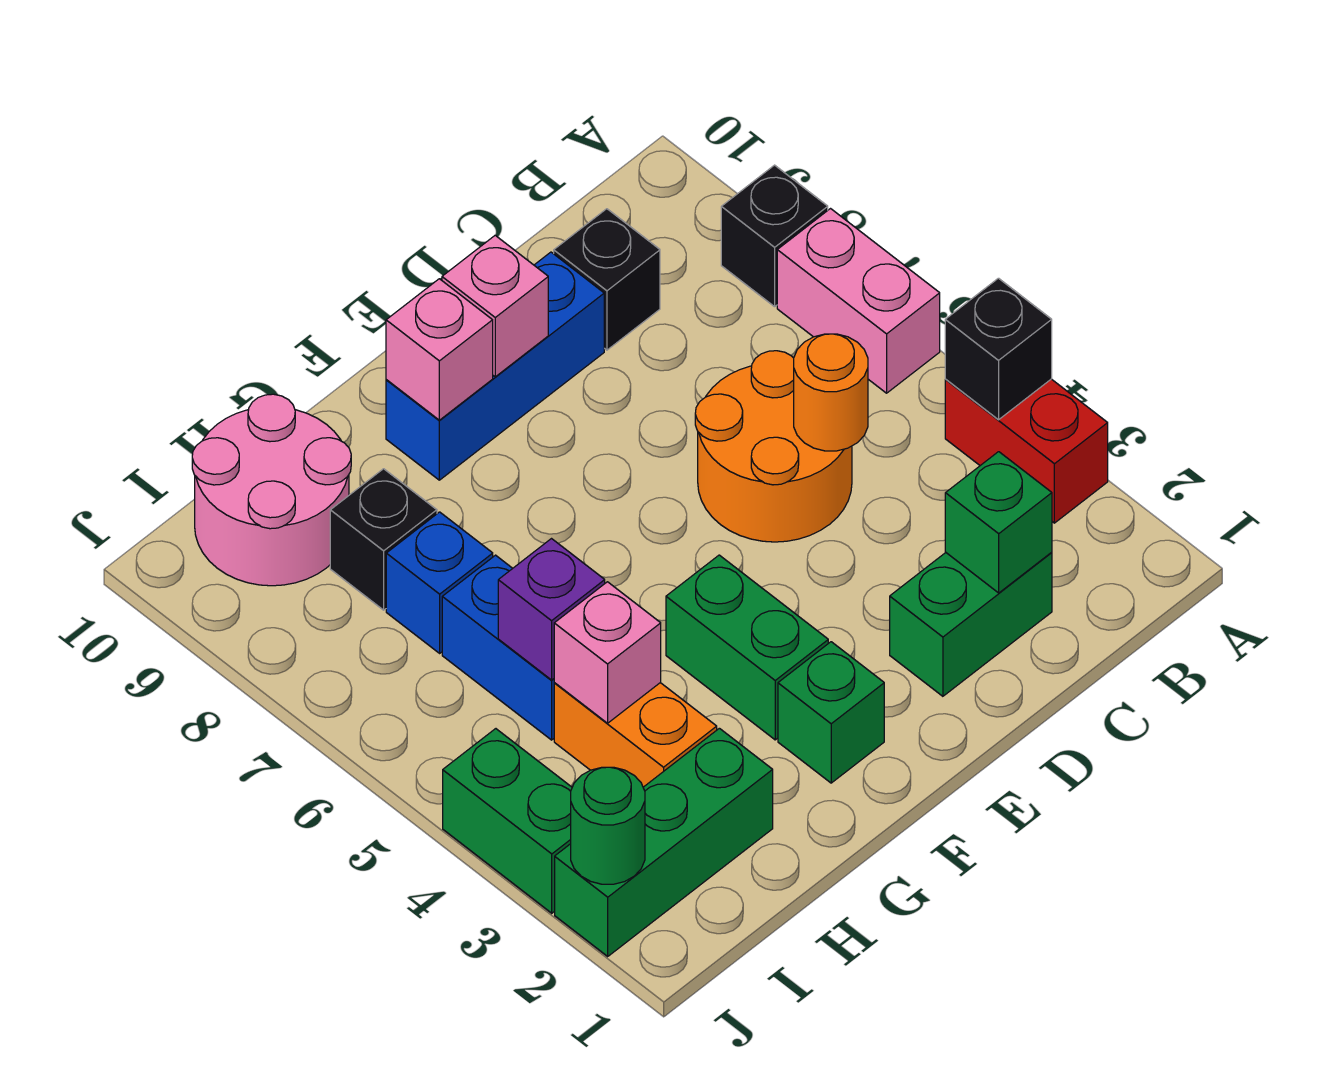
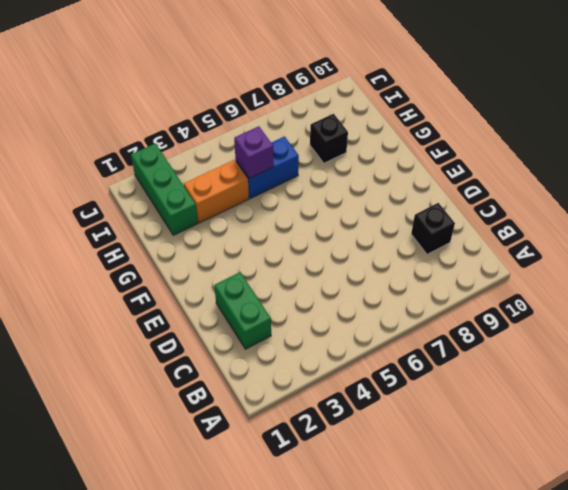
none -> red 1x2 brick [945,379,1108,523]
none -> pink 1x2 brick [777,209,940,393]
none -> black 1x1 brick [721,165,828,307]

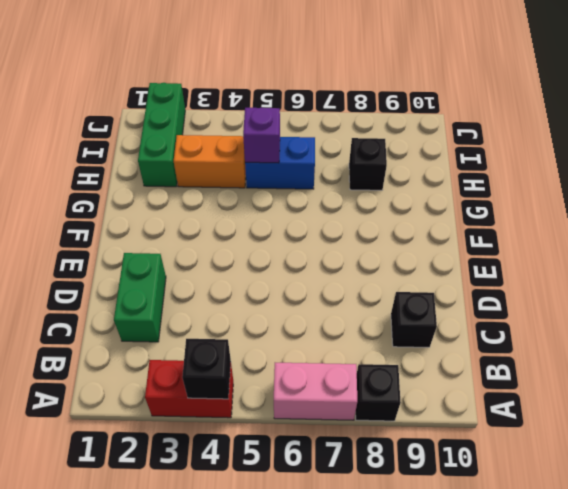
none -> orange 2x2 round brick [695,351,852,542]
none -> blue 1x3 brick [386,252,604,480]
none -> green 1x1 brick [778,642,884,783]

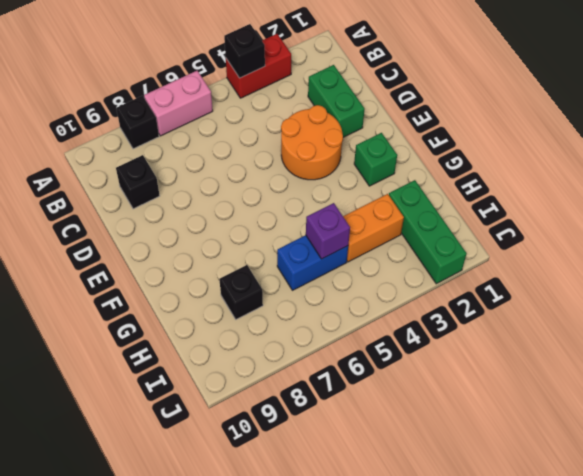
orange 2x2 round brick [281,105,343,180] -> orange 2x2 round brick moved to [695,351,852,542]
none -> blue 1x3 brick [386,252,604,480]
none -> green 1x2 brick [666,555,828,740]
none -> blue 1x1 brick [386,512,493,653]

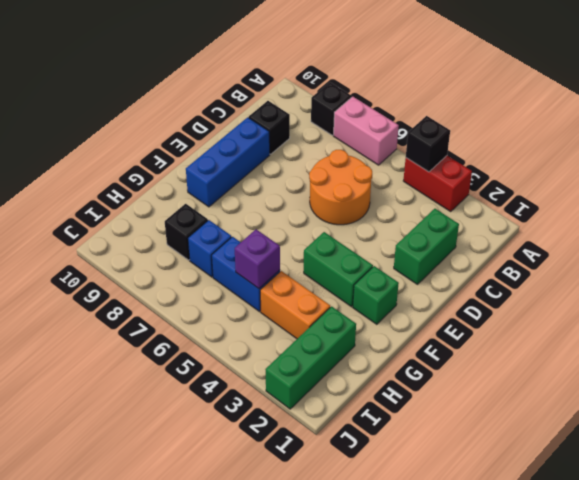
none -> pink 2x2 round brick [192,394,351,586]
none -> green 1x2 brick [443,729,572,913]
none -> green 1x1 brick [945,452,1052,593]

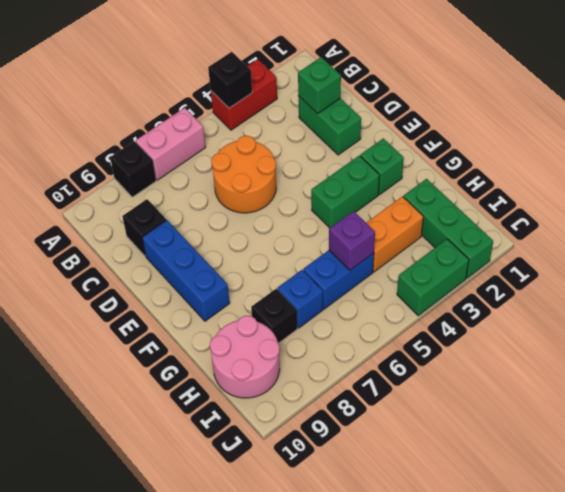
none -> orange 1x1 round brick [794,334,868,451]
none -> pink 1x1 brick [442,235,548,377]
none -> pink 1x1 brick [386,279,493,420]

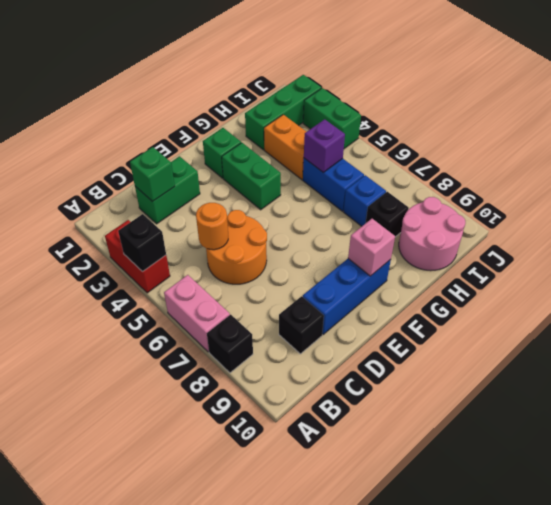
none -> pink 1x1 brick [442,235,548,377]
none -> pink 1x1 brick [554,582,661,723]
none -> green 1x1 round brick [571,767,645,884]

